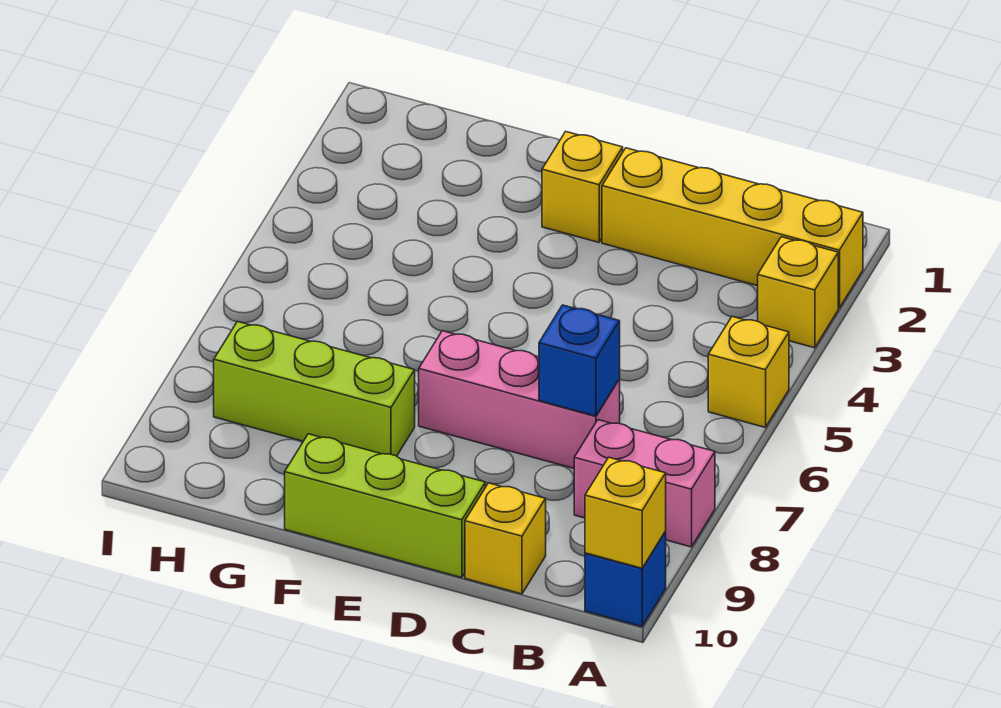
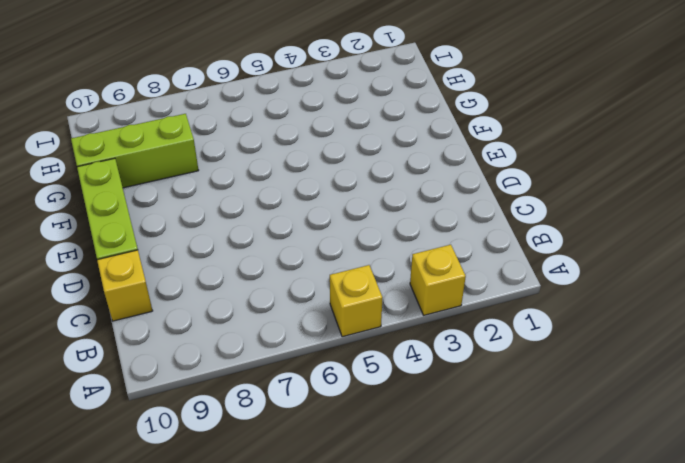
lime 1x3 brick [71,114,199,188] -> lime 1x3 brick turned to [214,322,415,456]
none -> yellow 1x4 brick [602,148,863,308]
none -> pink 1x2 brick [574,420,715,547]
none -> blue 1x1 brick [585,532,666,627]

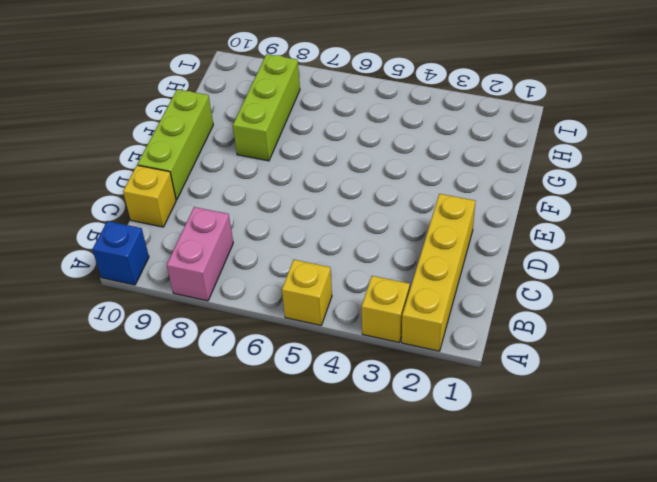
none -> pink 1x3 brick [419,331,620,468]
none -> yellow 1x1 brick [542,132,623,242]
none -> yellow 1x1 brick [585,457,666,568]

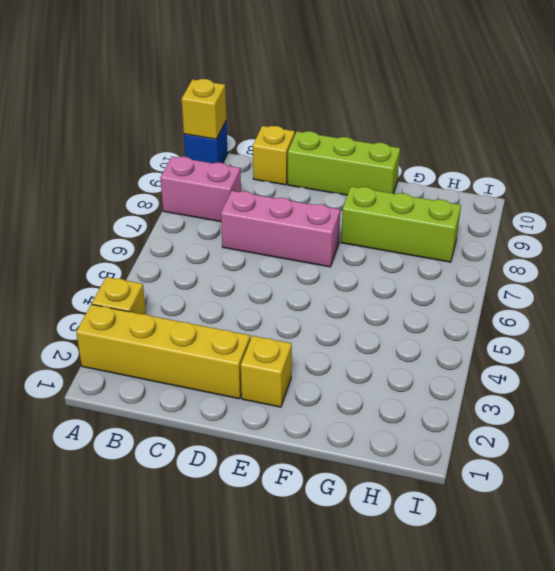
none -> yellow 1x1 brick [708,317,789,427]
none -> blue 1x1 brick [539,305,620,416]

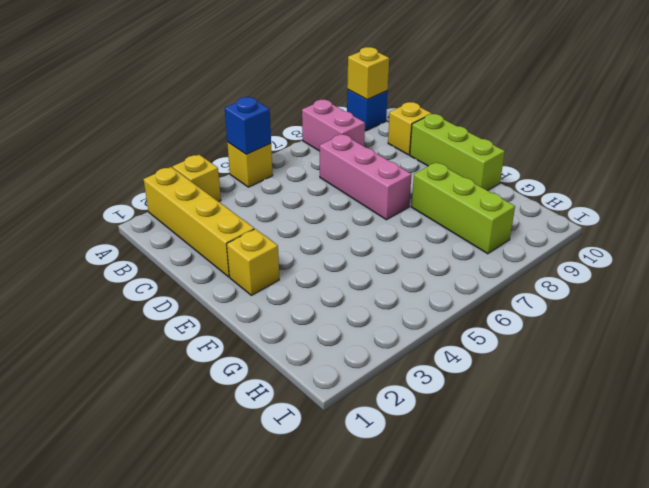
blue 1x1 brick [225,97,271,154] -> blue 1x1 brick moved to [539,305,620,416]

